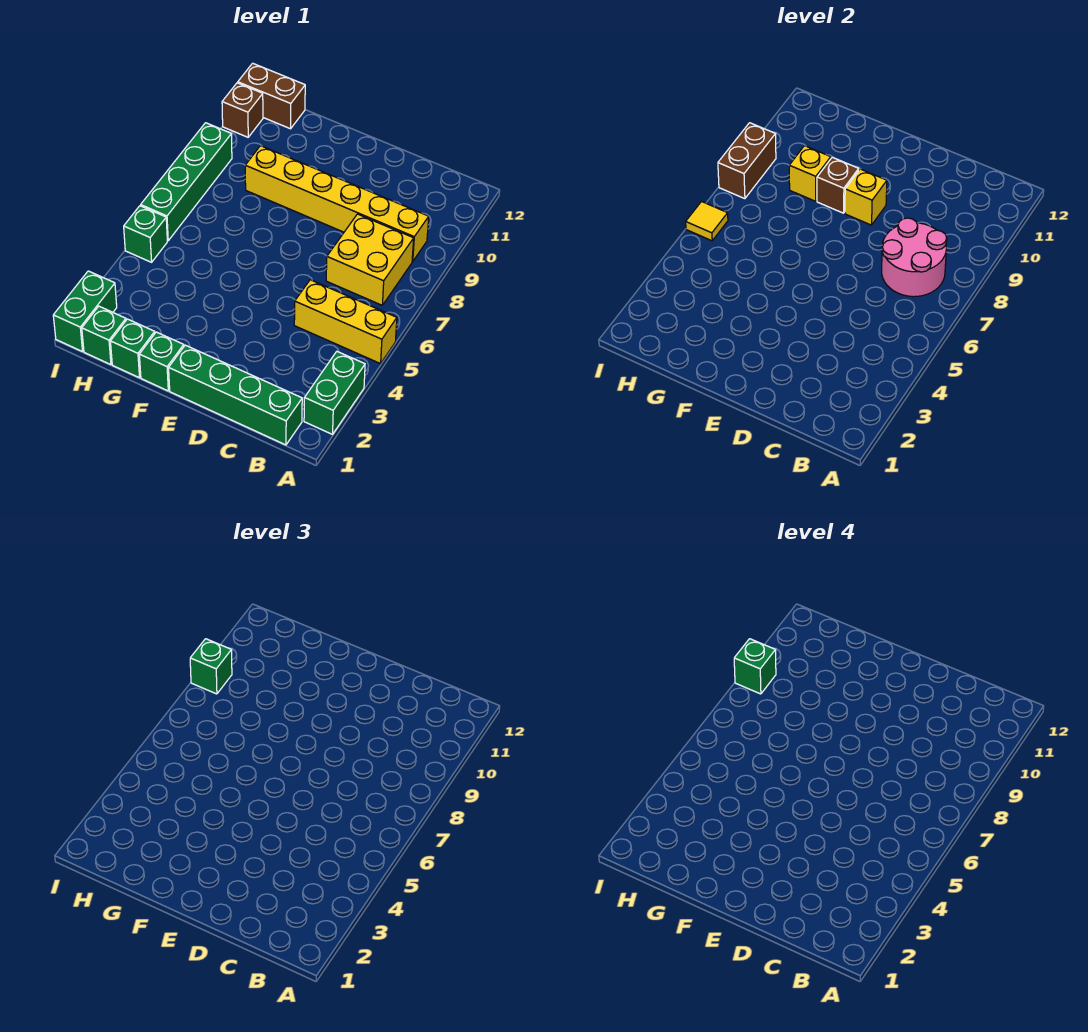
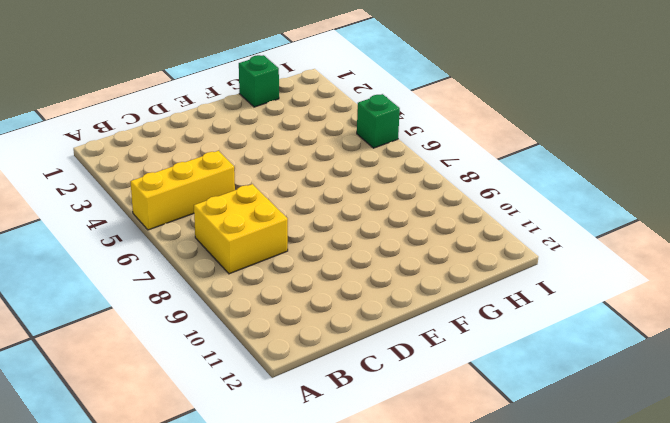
none -> green 1x2 brick [304,352,365,434]
none -> green 1x4 brick [169,345,302,445]
none -> yellow 1x6 brick [245,146,429,261]

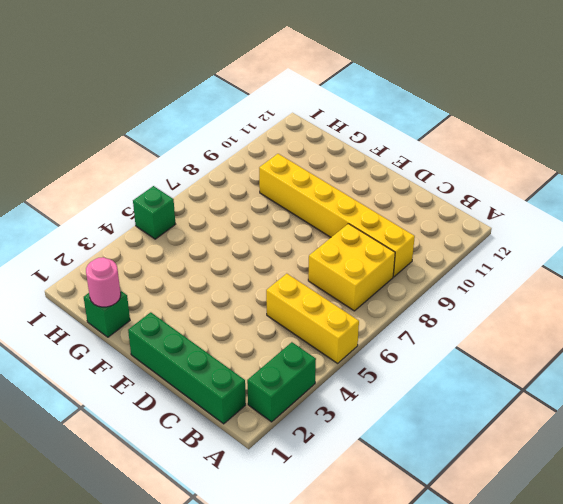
pink 1x1 round brick [86,257,121,307] -> none
none -> green 1x1 brick [139,332,184,391]
none -> green 1x1 brick [82,306,126,365]
none -> brown 1x2 brick [238,63,305,129]

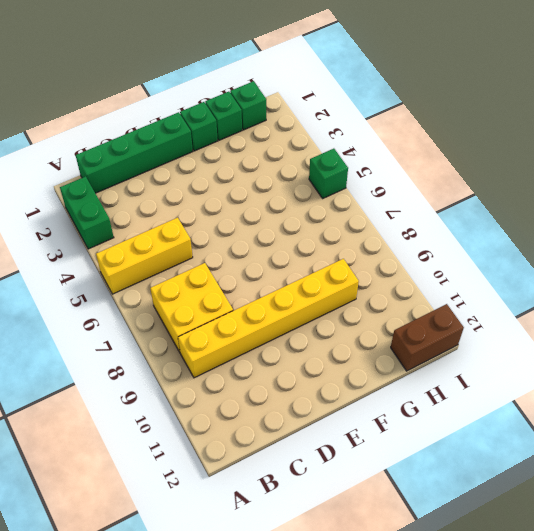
none -> green 1x2 brick [53,271,117,352]
none -> green 1x4 brick [141,123,232,241]
none -> brown 1x1 brick [222,83,263,137]

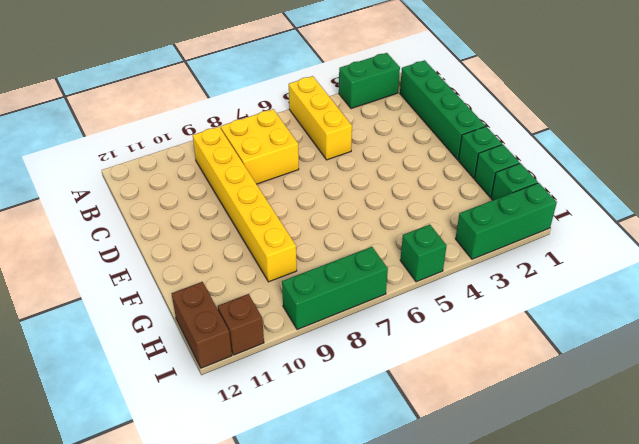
green 1x3 brick [455,183,557,259] -> green 1x2 brick [53,271,117,352]
green 1x3 brick [282,247,388,330] -> green 1x4 brick [141,123,232,241]
none -> pink 2x2 round brick [882,218,947,297]
none -> yellow 1x1 brick [845,169,887,225]
none -> brown 1x1 brick [817,157,859,213]

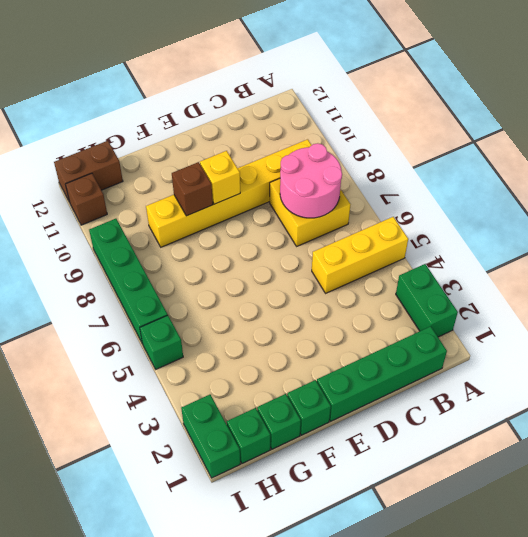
none -> yellow 1x1 brick [789,146,831,201]
none -> yellow 1x1 tile [686,202,728,241]
none -> brown 1x2 brick [718,123,776,199]

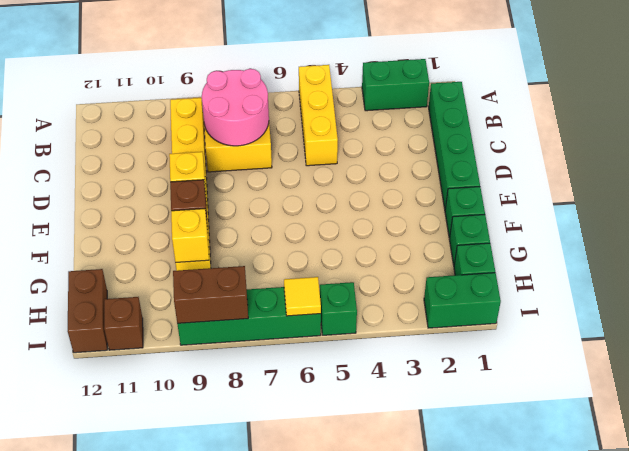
none -> green 1x1 brick [190,639,232,694]
none -> green 1x1 brick [734,639,776,694]

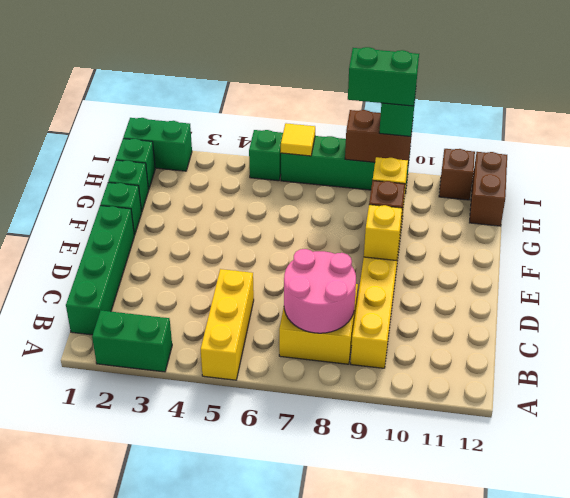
green 1x2 brick [348,47,419,106] -> green 1x1 brick [734,639,776,694]

